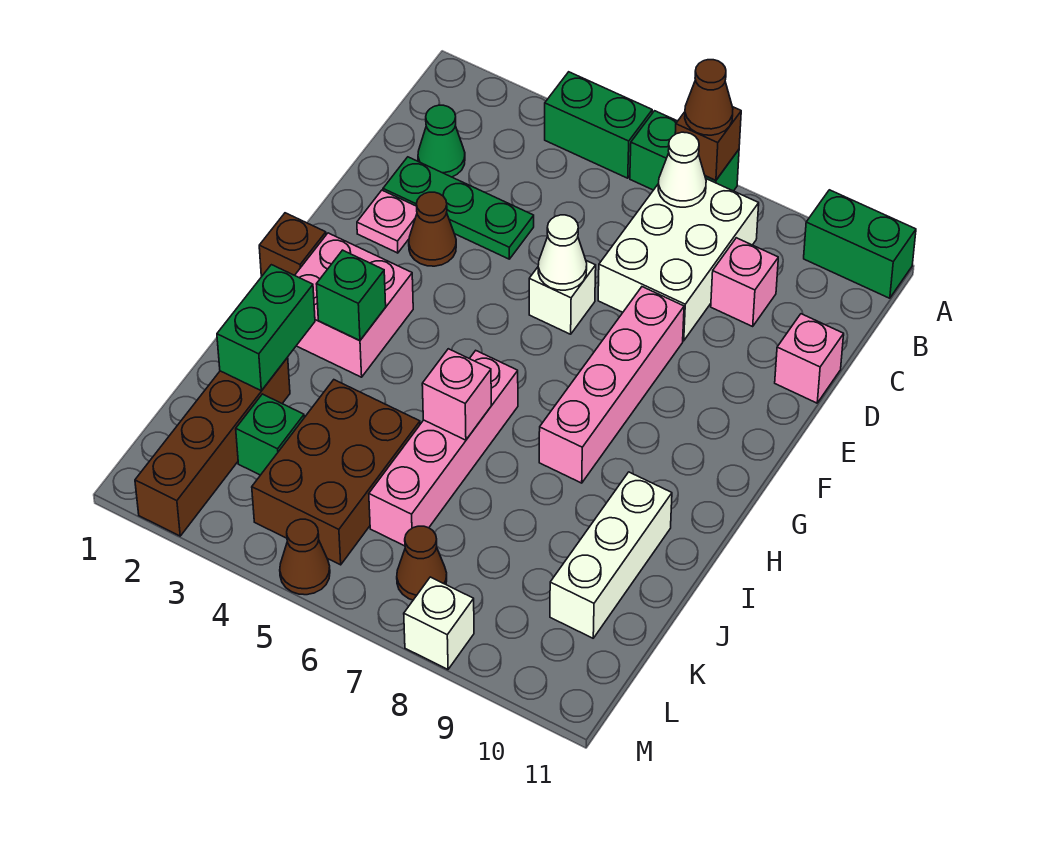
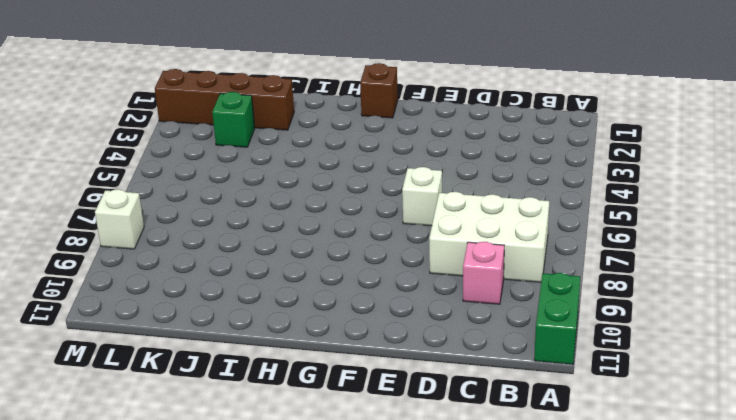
none -> green 1x2 brick [545,72,652,178]
none -> green 1x2 brick [630,111,739,191]
none -> green 1x1 cone [418,105,465,177]

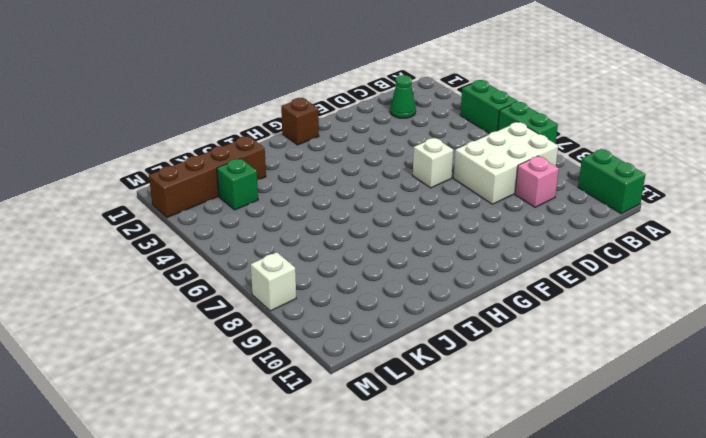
none -> green 1x3 plate [383,157,534,259]
none -> pink 1x1 brick [775,314,844,403]
none -> pink 1x1 plate [357,190,417,253]

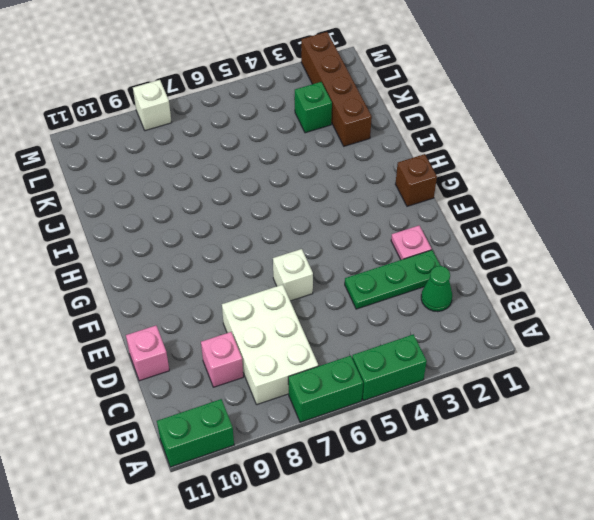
none -> brown 1x1 cone [409,192,456,266]
none -> pink 1x4 brick [539,287,684,483]
none -> pink 2x2 brick [295,233,413,377]

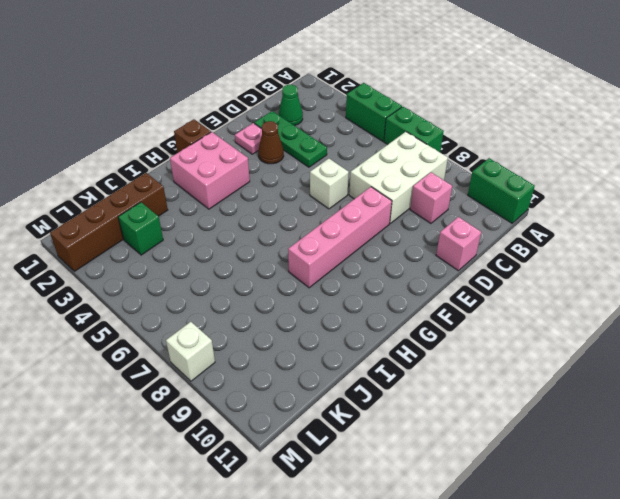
none -> pink 1x4 brick [369,351,518,546]
none -> white 1x3 brick [550,472,672,638]
none -> brown 2x3 brick [252,380,420,565]

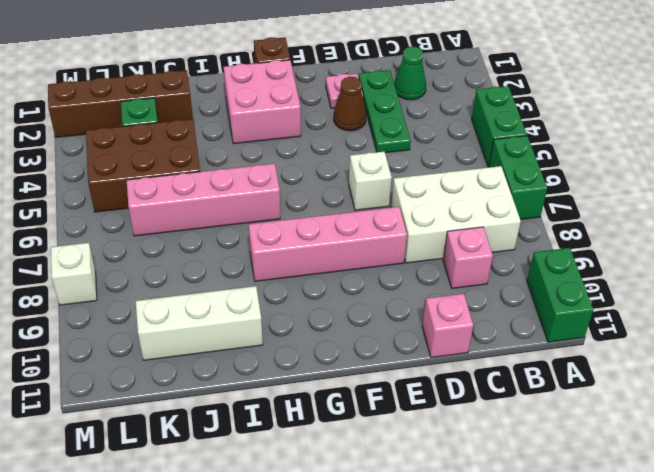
none -> brown 1x1 cone [397,526,447,600]
none -> brown 1x1 cone [280,519,330,595]
none -> brown 1x1 brick [675,107,741,180]

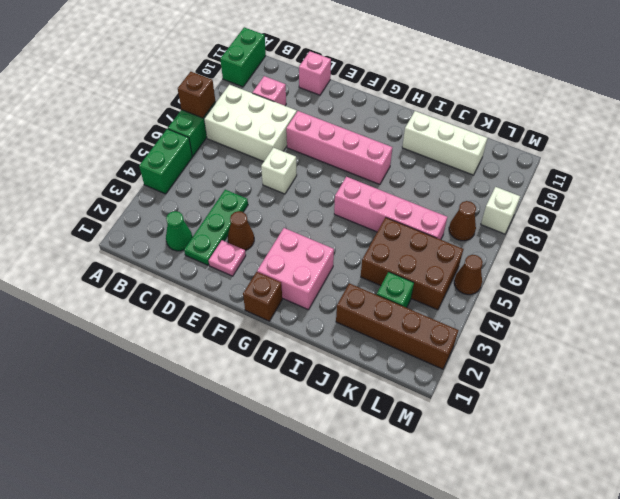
none -> white 1x1 cone [658,132,706,207]
none -> white 1x1 cone [538,215,587,290]
none -> green 1x1 brick [317,250,386,341]

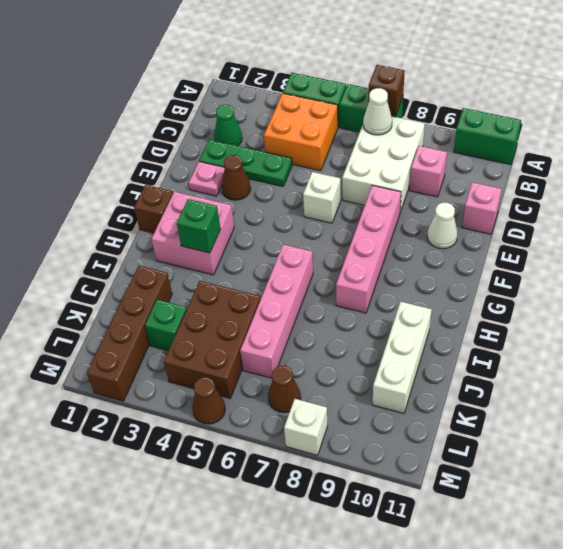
orange 2x2 brick [264,93,338,171] -> none
white 1x1 cone [427,203,458,249] -> white 1x1 cone moved to [538,215,587,290]
none -> green 1x2 brick [217,265,315,391]
none -> pink 1x1 brick [422,349,491,440]
none -> brown 1x1 cone [685,60,733,135]

